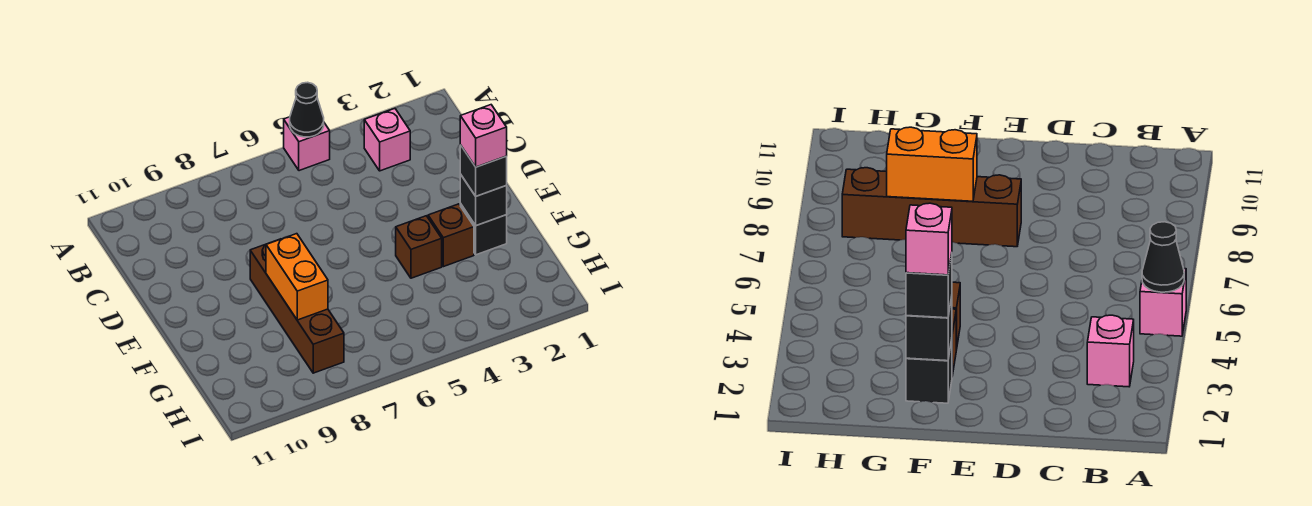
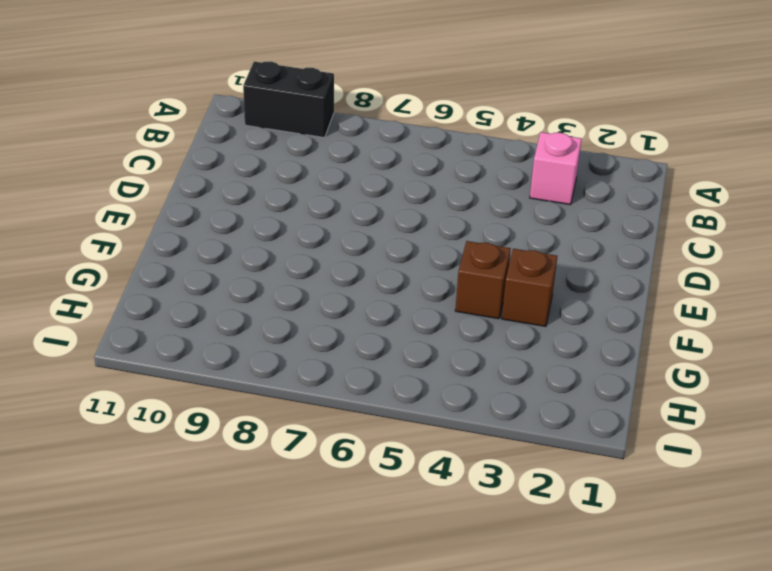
black 1x2 brick [243,62,334,138] -> none
none -> pink 1x1 brick [284,117,330,171]
none -> brown 1x4 brick [250,239,344,373]

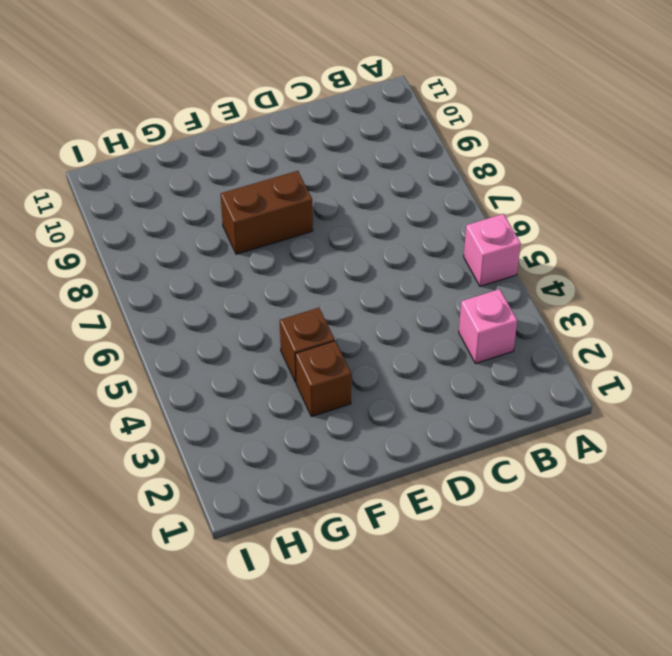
brown 1x2 brick [220,171,313,254] -> brown 1x4 brick [250,239,344,373]
none -> black 1x1 brick [460,203,507,255]
none -> black 1x1 cone [290,82,324,137]

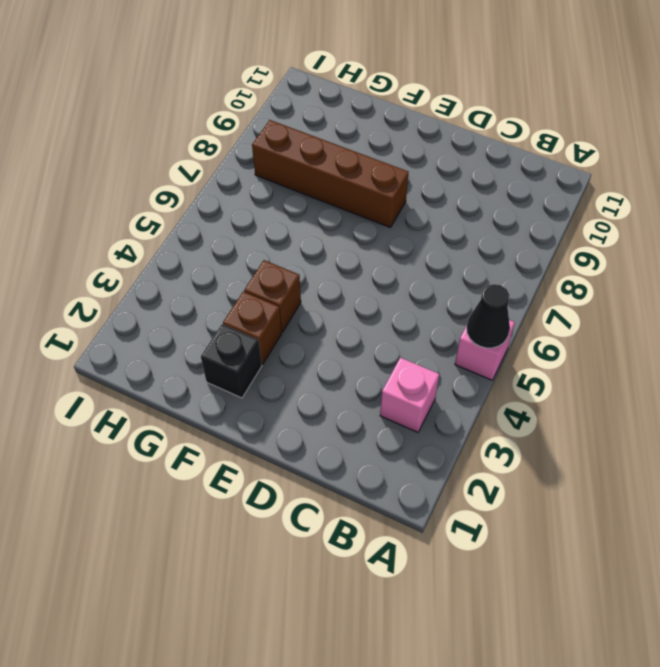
none -> black 1x1 brick [460,174,507,226]
none -> orange 1x2 brick [266,234,328,320]

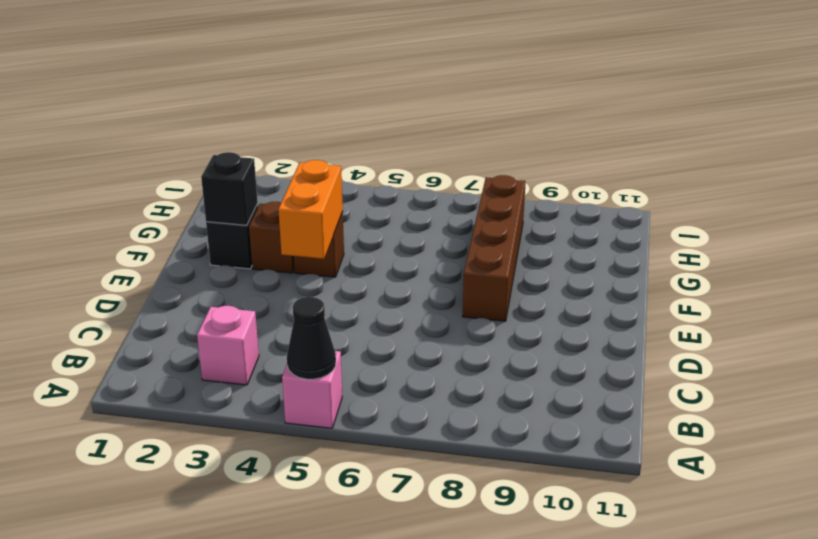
orange 1x2 brick [278,160,343,259] -> orange 1x2 brick moved to [266,234,328,320]
none -> black 1x1 brick [460,145,507,196]
none -> pink 1x1 brick [460,105,507,167]

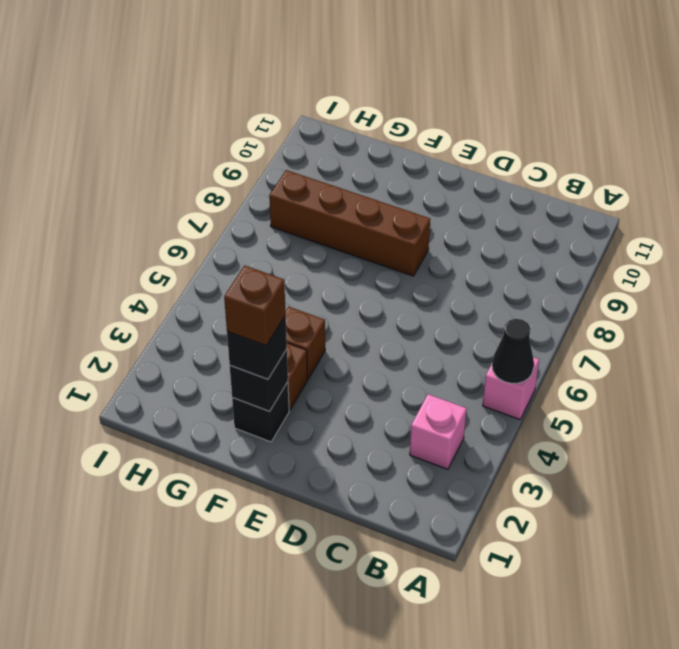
brown 1x1 brick [224,265,286,346] -> pink 1x1 brick [460,105,507,167]
none -> orange 1x2 brick [266,234,328,320]

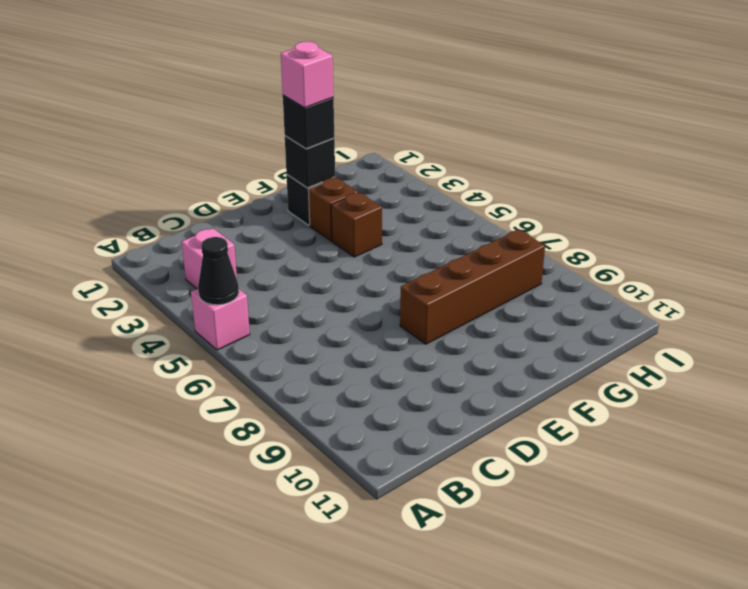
none -> orange 1x2 brick [266,234,328,320]

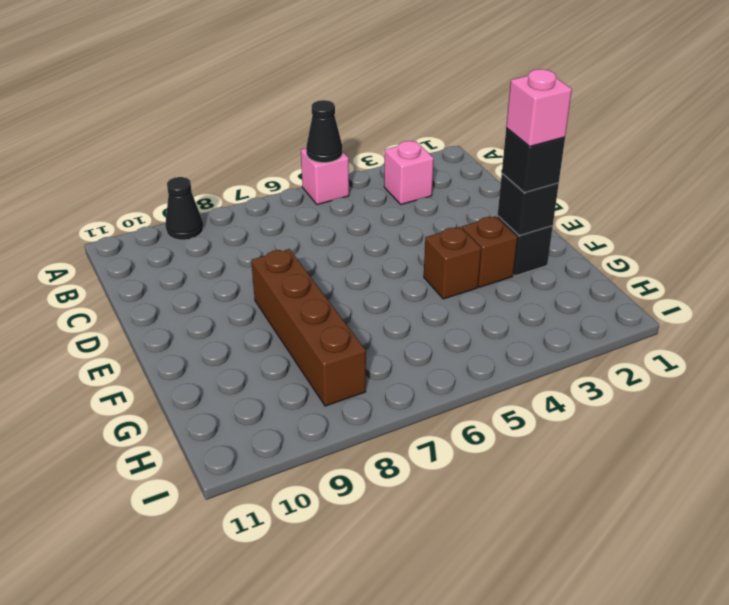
black 1x1 cone [165,177,203,240] -> none
none -> orange 1x2 brick [266,234,328,320]

